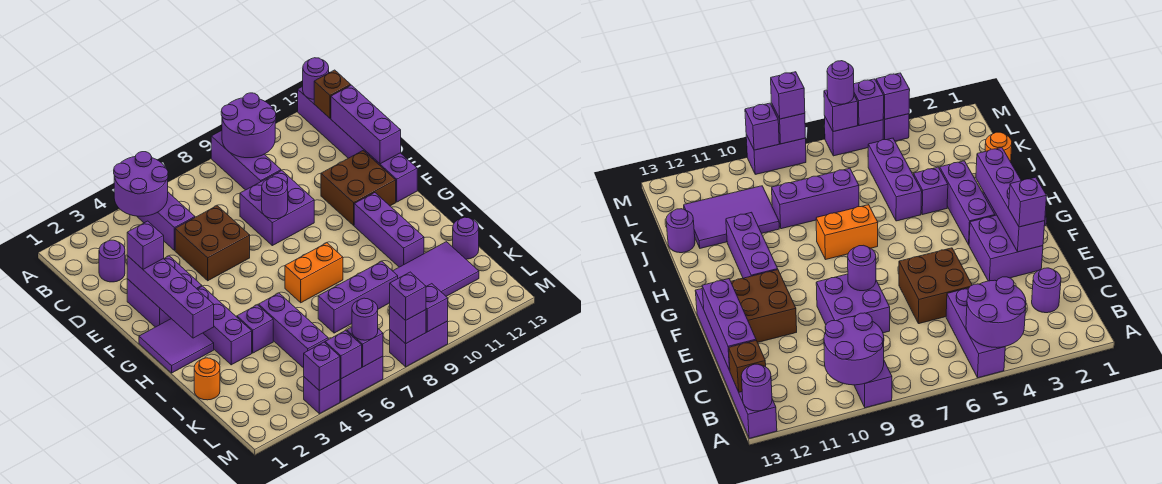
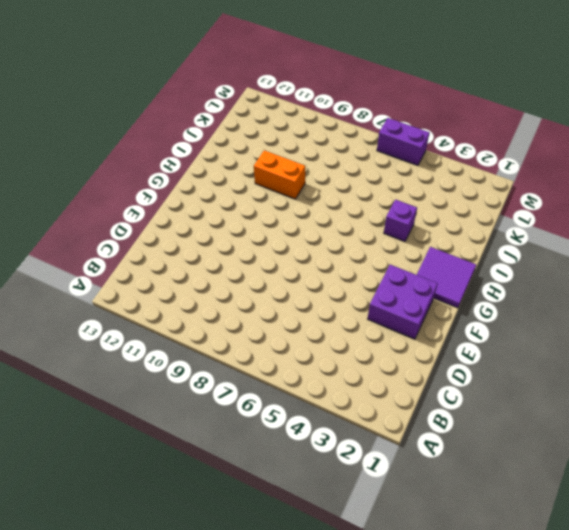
orange 1x2 brick [254,150,305,199] -> orange 1x2 brick moved to [285,243,343,303]
none -> purple 1x3 brick [137,192,195,250]
none -> purple 1x3 brick [211,131,281,190]
none -> purple 1x6 brick [298,86,417,202]
none -> purple 1x1 round brick [99,240,125,282]

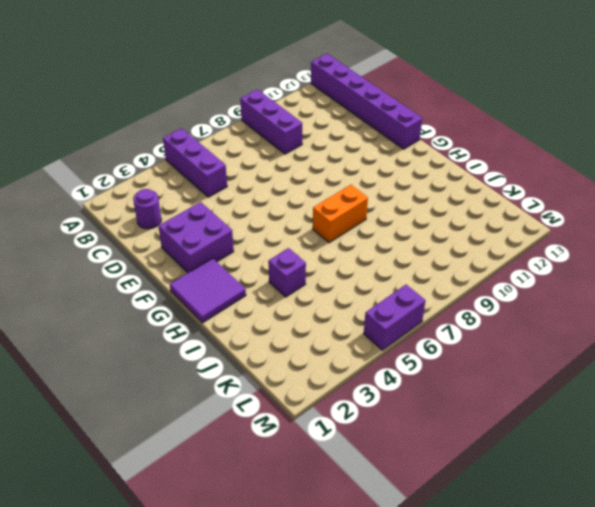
none -> brown 2x2 brick [175,206,250,281]
none -> purple 2x2 brick [240,170,314,246]
none -> brown 2x2 brick [321,151,396,225]
none -> purple 1x3 brick [197,286,252,365]

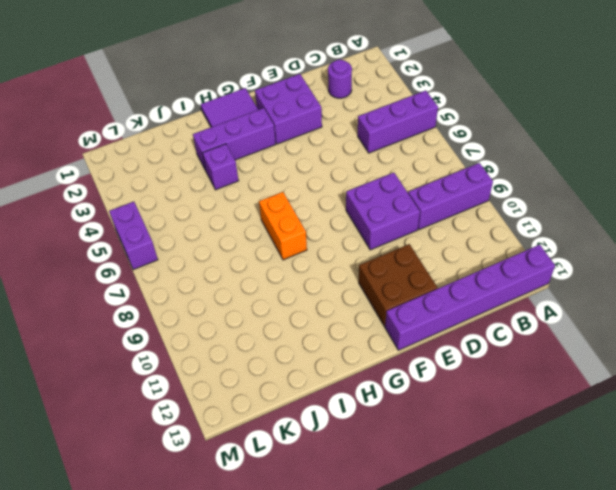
none -> brown 2x2 brick [175,206,250,281]
none -> purple 1x3 brick [354,193,424,267]
none -> purple 1x3 brick [259,293,328,368]
none -> orange 1x1 round brick [194,358,220,400]

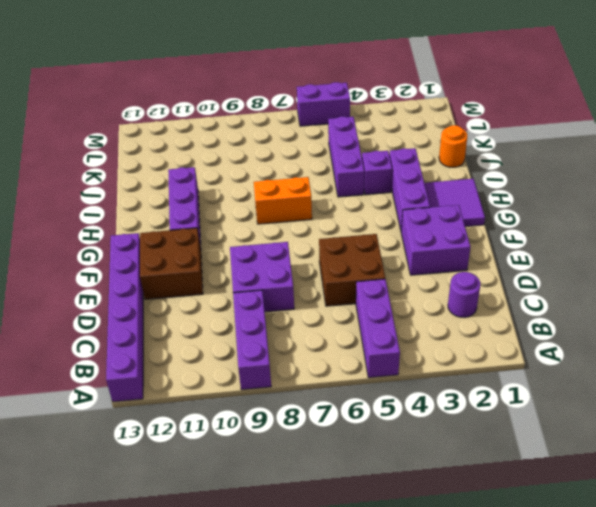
none -> purple 1x3 brick [318,261,398,333]
none -> purple 2x3 tile [393,242,479,296]
none -> purple 1x1 round brick [453,217,479,259]
none -> purple 1x1 brick [304,377,340,414]

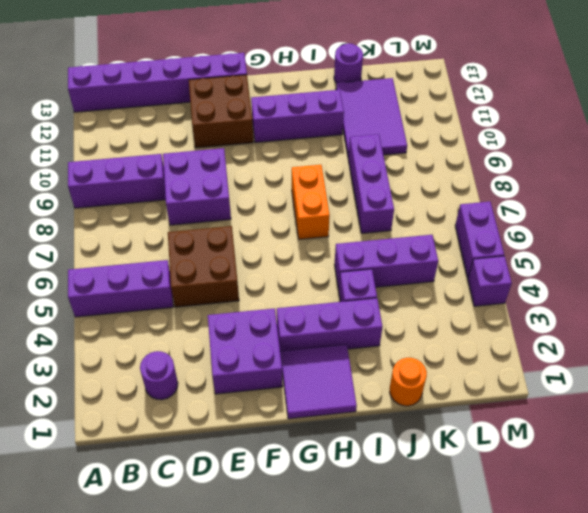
none -> purple 1x2 brick [390,321,448,367]
none -> purple 2x2 round brick [114,152,168,216]
none -> purple 2x2 round brick [221,93,276,158]
none -> purple 1x1 round brick [303,58,329,99]

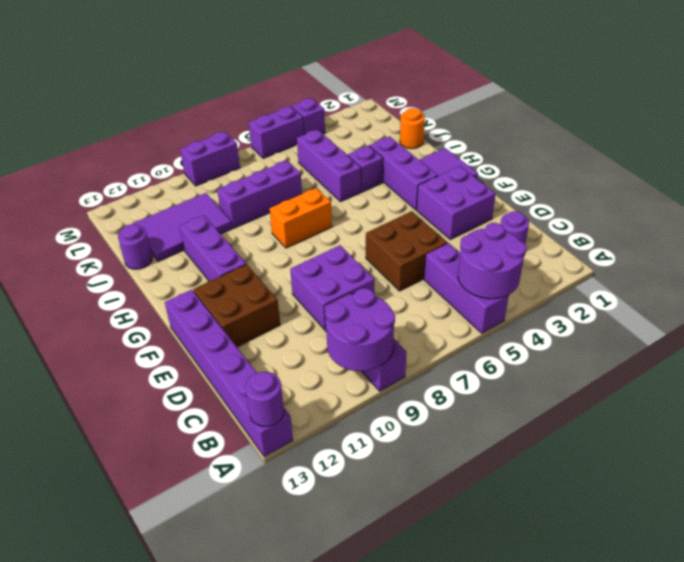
none -> brown 1x1 brick [314,70,351,118]
none -> purple 1x3 brick [331,85,401,164]
none -> purple 1x4 brick [127,256,214,338]
none -> purple 1x1 round brick [262,177,288,219]

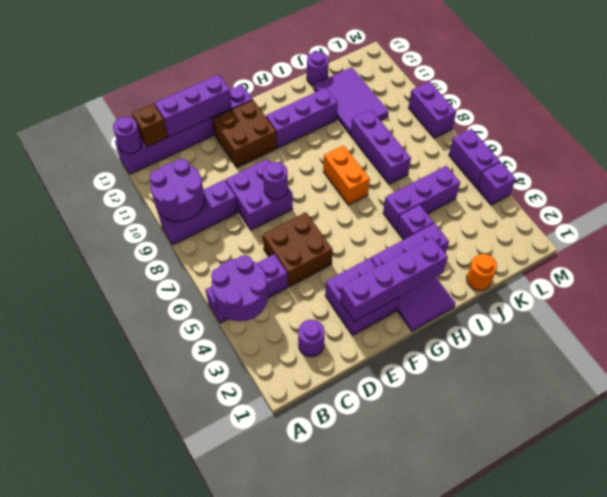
none -> purple 1x1 brick [304,342,340,391]
none -> purple 1x1 brick [325,330,362,379]
none -> purple 1x1 brick [347,327,383,367]
none -> purple 1x1 brick [390,307,426,344]

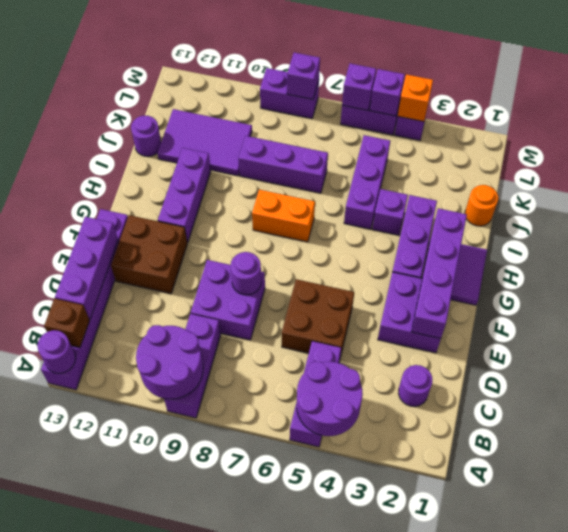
orange 1x1 brick [398,74,433,122] -> purple 1x1 brick [304,342,340,391]
none -> purple 1x1 brick [426,284,448,332]
none -> purple 1x1 brick [127,221,164,269]
none -> purple 1x1 round brick [352,298,378,340]
none -> purple 1x1 brick [390,272,426,320]

